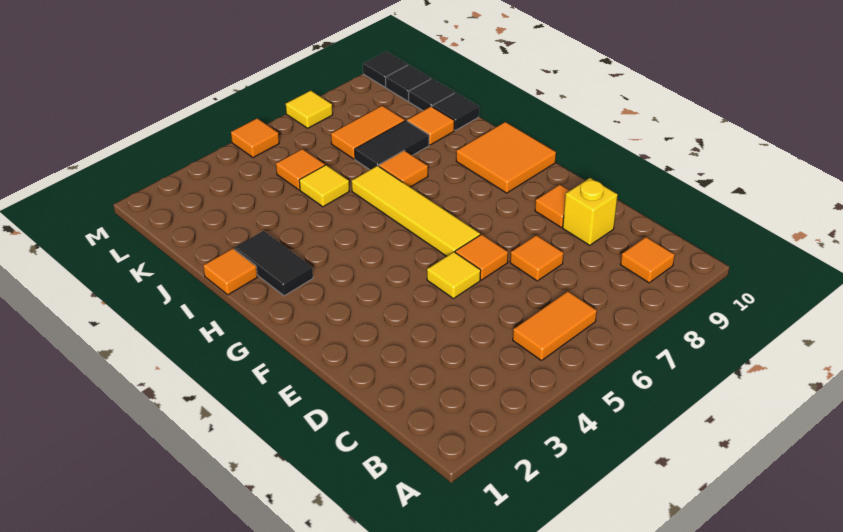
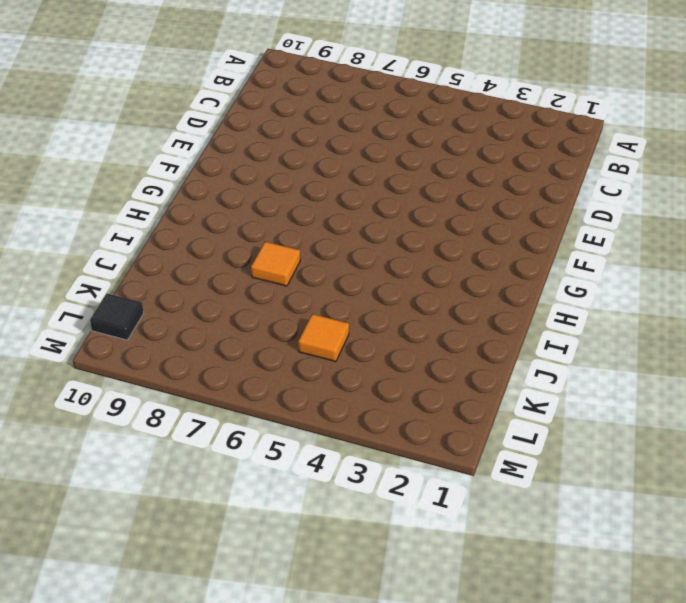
none -> orange 1x2 tile [513,291,597,361]
none -> orange 1x1 tile [621,237,675,283]
none -> orange 1x1 tile [510,235,564,281]

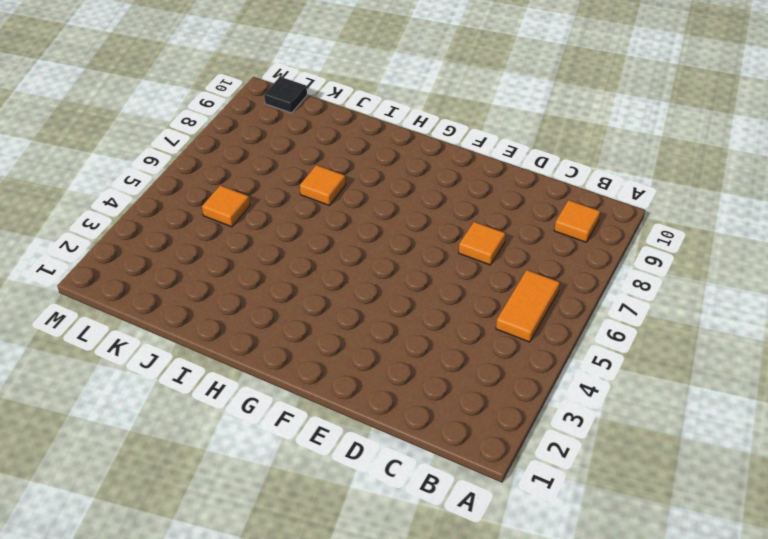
none -> yellow 1x1 brick [563,178,618,245]
none -> yellow 1x1 tile [427,252,481,299]
none -> orange 1x1 tile [455,234,508,280]

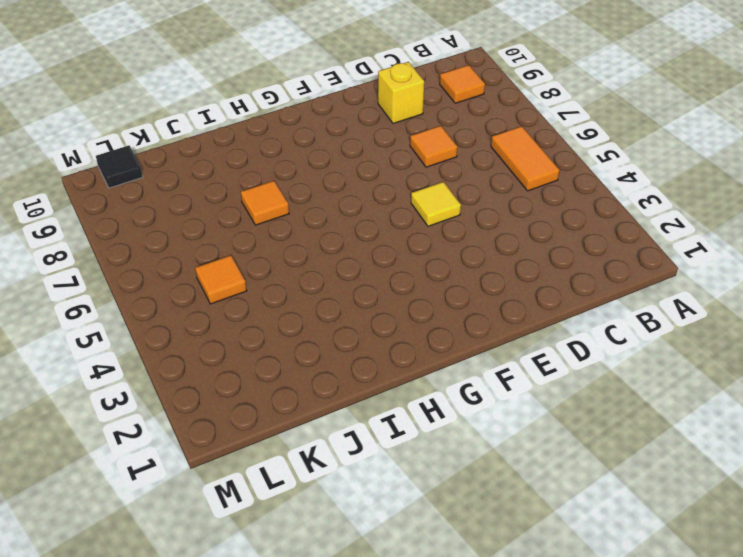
none -> orange 1x1 tile [455,234,508,280]
none -> orange 1x1 tile [535,185,570,227]
none -> yellow 1x4 tile [352,166,480,256]

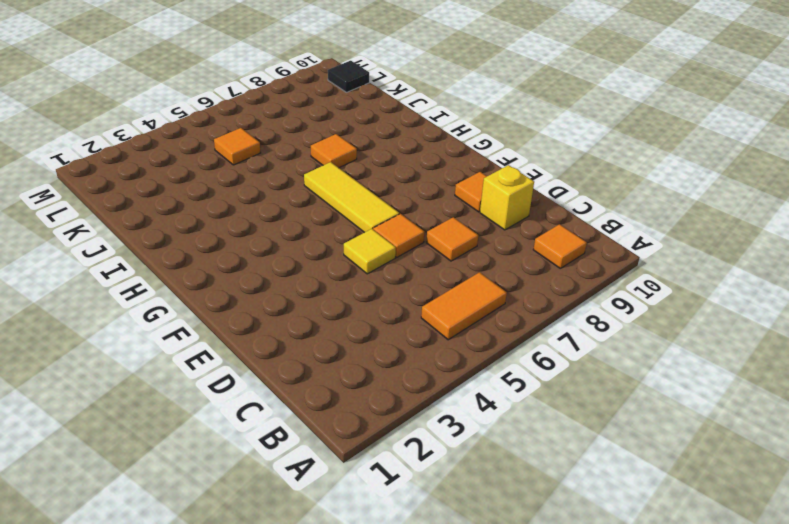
yellow 1x3 tile [304,162,399,233] -> yellow 1x4 tile [352,166,480,256]
none -> orange 2x2 tile [456,122,556,193]
none -> black 1x2 tile [235,231,313,296]
none -> orange 1x1 tile [203,248,257,295]

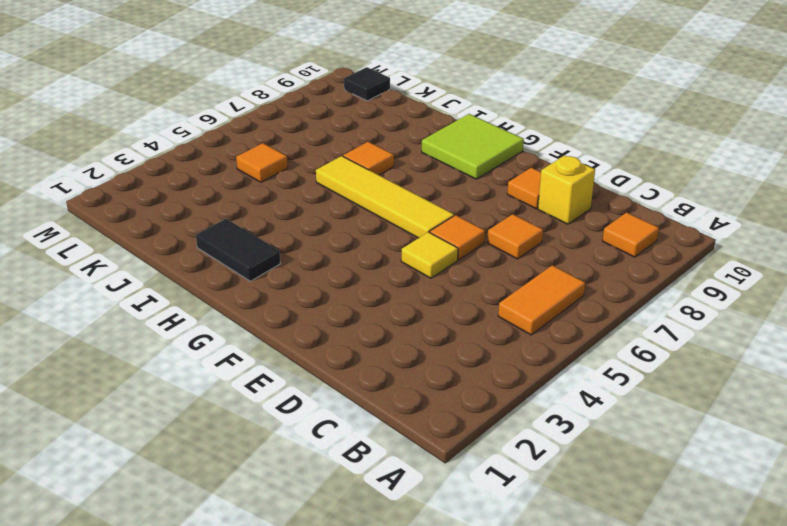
lime 2x2 tile [422,114,524,179] -> orange 2x2 tile [456,122,556,193]
none -> orange 1x1 tile [203,248,257,295]
none -> yellow 1x1 tile [299,165,349,207]
none -> black 1x2 tile [355,121,429,170]

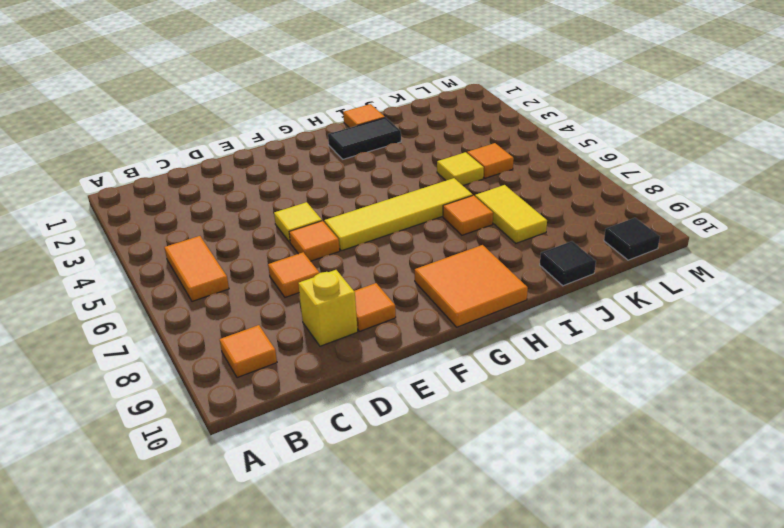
yellow 1x2 tile [475,185,547,243] -> black 1x2 tile [355,121,429,170]
none -> orange 1x1 tile [407,106,454,145]
none -> orange 1x2 tile [331,106,405,159]
none -> black 1x1 tile [409,79,455,111]

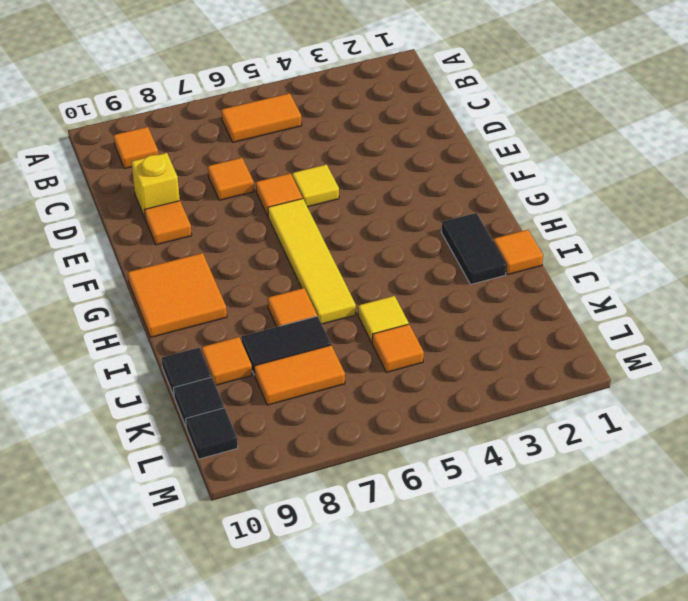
none -> orange 1x1 tile [231,118,279,158]
none -> yellow 1x1 tile [286,91,333,128]
none -> black 1x1 tile [363,51,408,87]

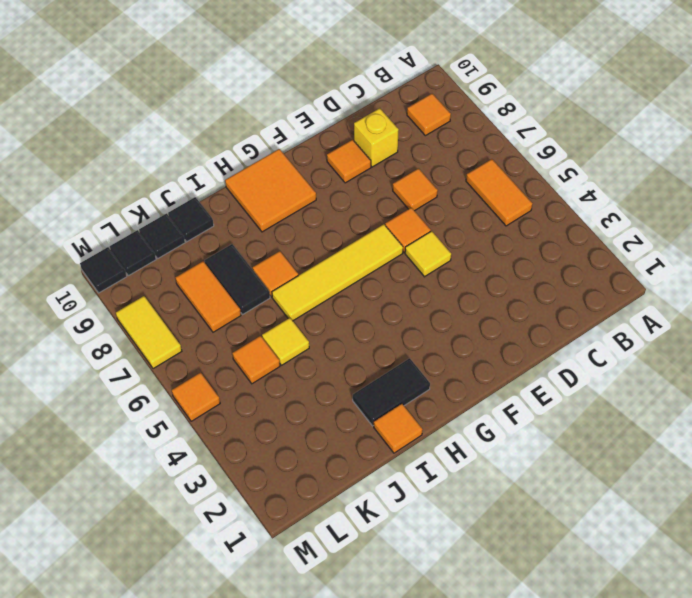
yellow 1x2 tile [116,296,182,369] -> yellow 1x1 tile [286,91,333,128]
none -> orange 1x1 tile [407,106,454,145]

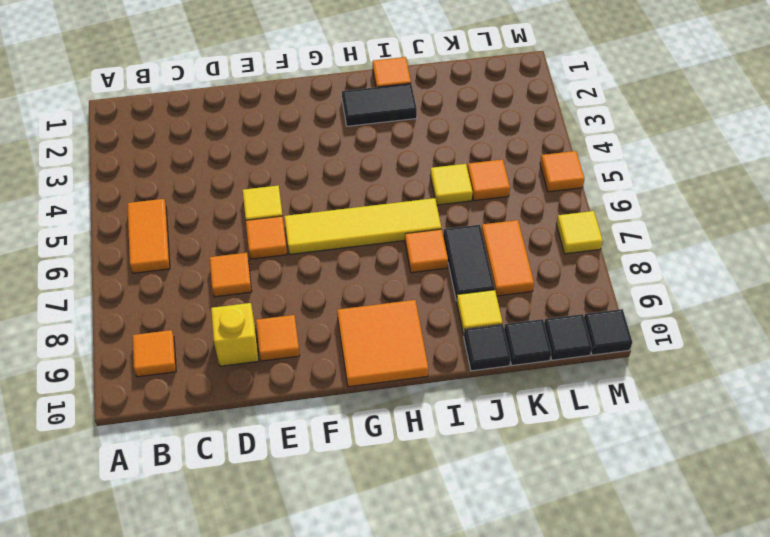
yellow 1x1 tile [457,290,503,335] -> orange 1x1 tile [407,106,454,145]

